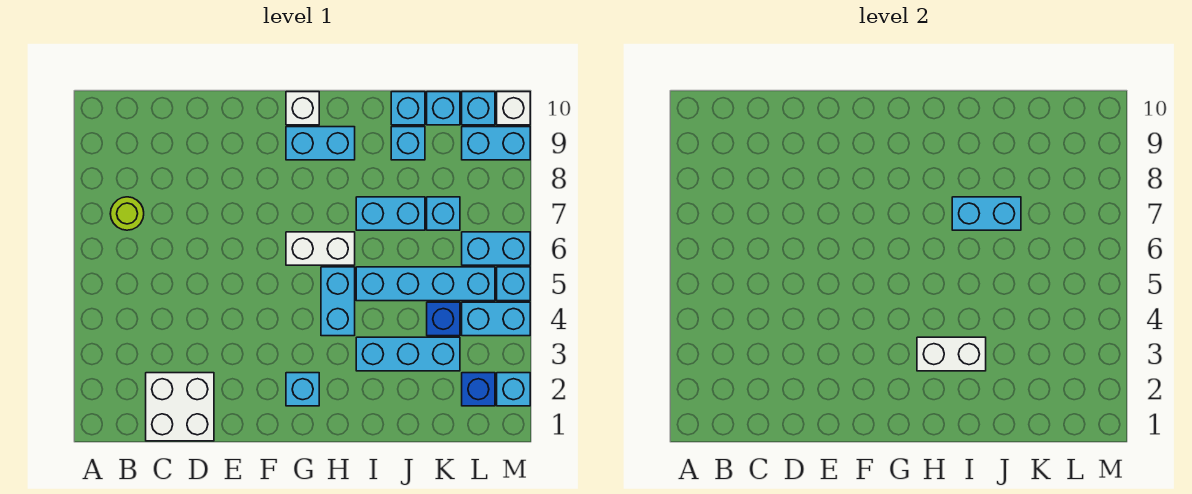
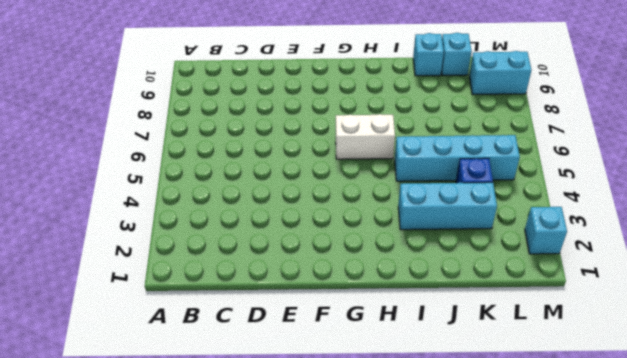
none -> lime 1x1 round brick [110,197,144,230]
none -> white 2x2 brick [146,373,214,441]
none -> cyan 1x1 brick [286,373,319,406]

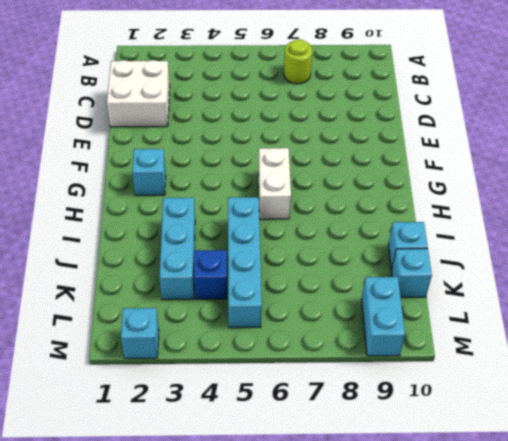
none -> cyan 1x2 brick [286,127,355,160]
none -> white 1x1 brick [286,92,319,125]
none -> cyan 1x2 brick [321,267,355,336]

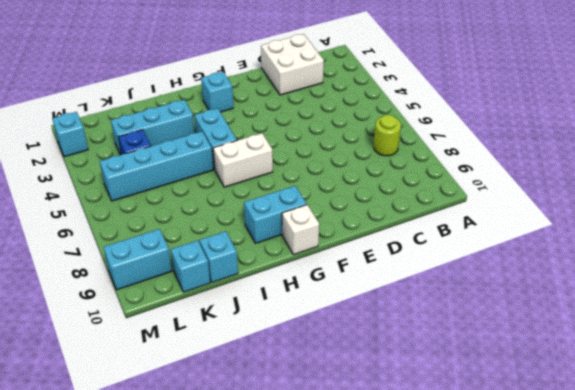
none -> cyan 1x2 brick [356,197,425,230]
none -> cyan 1x1 brick [391,127,425,160]
none -> cyan 1x1 brick [427,197,460,230]

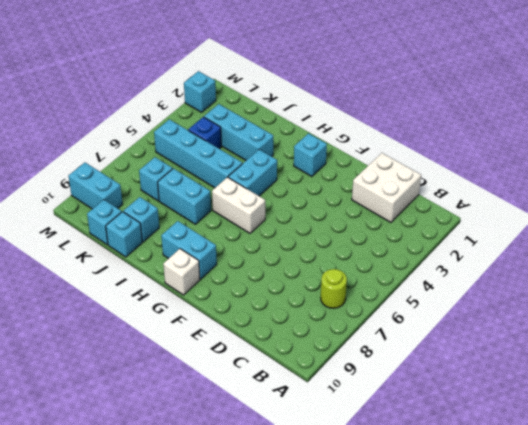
none -> blue 1x1 brick [462,373,495,406]
none -> cyan 1x2 brick [462,302,530,336]
none -> cyan 1x2 brick [462,232,530,265]

